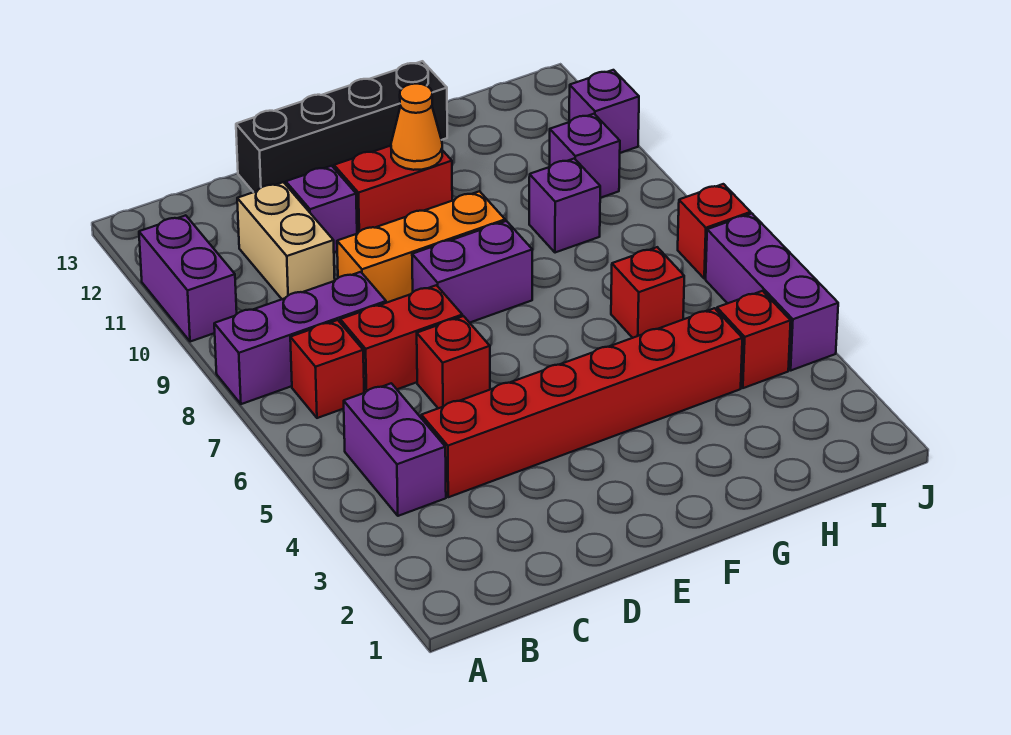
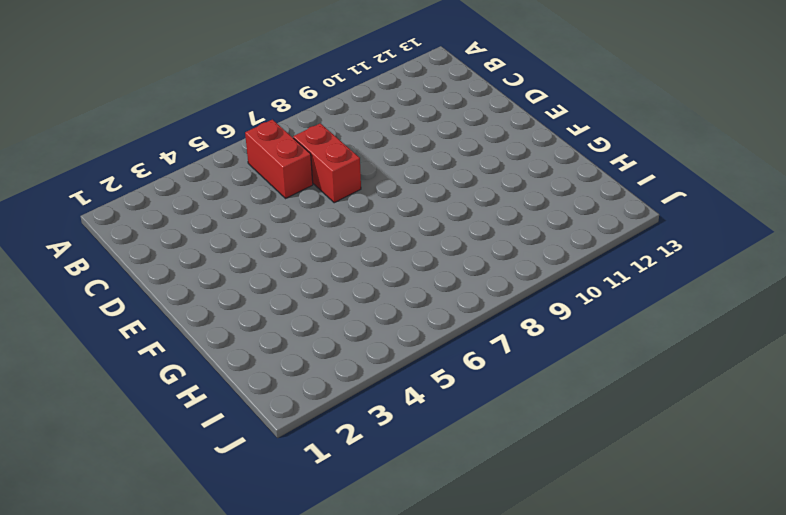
red 1x2 brick [245,120,313,198] -> red 1x2 brick moved to [334,146,452,234]
none -> purple 1x3 brick [214,272,386,404]
none -> purple 1x2 brick [139,215,237,342]
none -> purple 1x2 brick [344,383,446,516]

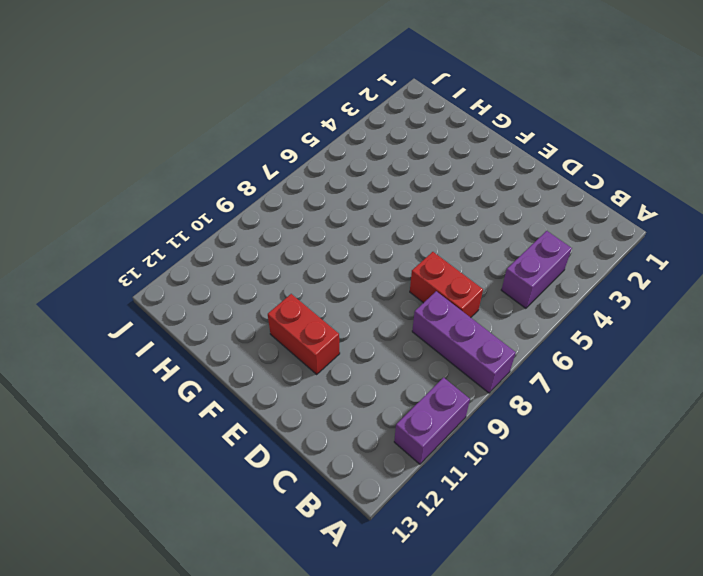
none -> red 1x1 brick [290,320,364,418]
none -> red 1x6 brick [421,308,742,497]
none -> tan 1x2 brick [237,182,335,299]

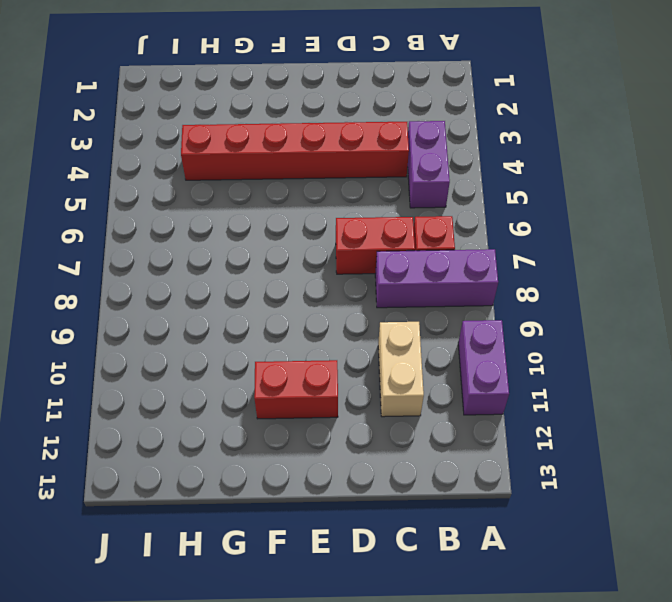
none -> red 1x1 brick [417,316,490,408]
none -> orange 1x3 brick [337,191,505,303]
none -> purple 1x1 brick [286,166,357,252]

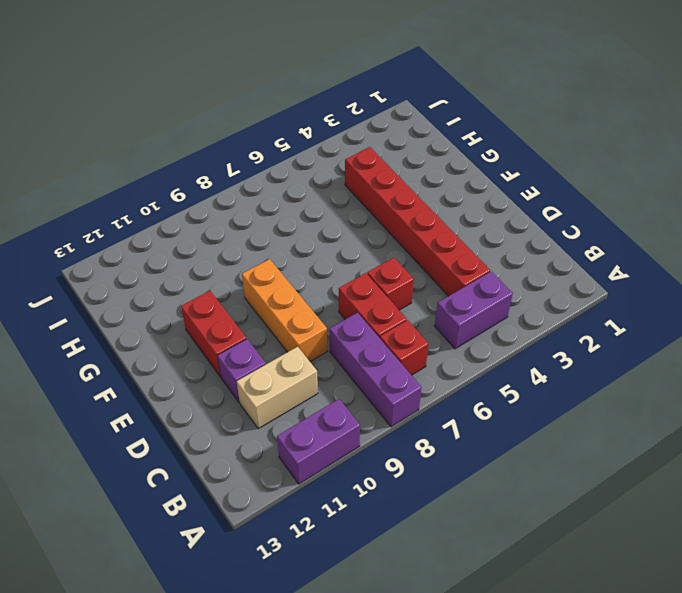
none -> black 1x4 brick [236,61,447,192]
none -> purple 1x2 brick [412,221,532,323]
none -> red 1x1 brick [611,247,684,338]

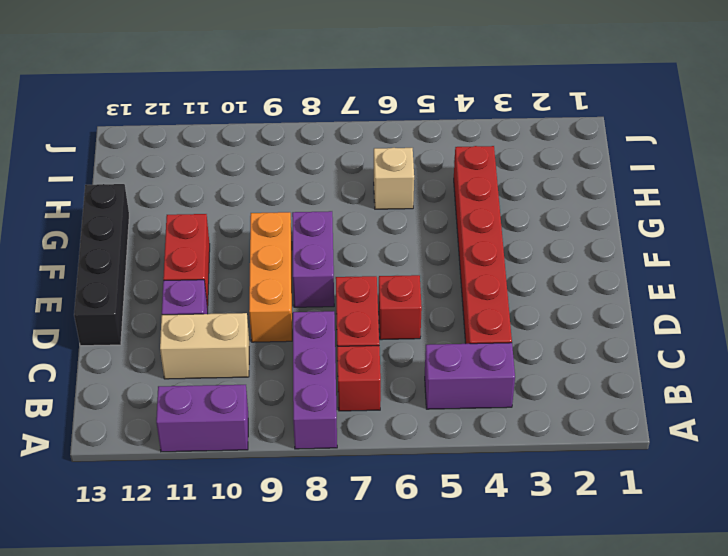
tan 1x1 brick [374,148,414,209] -> red 1x1 brick [611,247,684,338]
none -> purple 1x1 brick [529,158,600,253]
none -> red 1x1 brick [717,291,791,388]
none -> purple 1x1 brick [550,114,620,198]

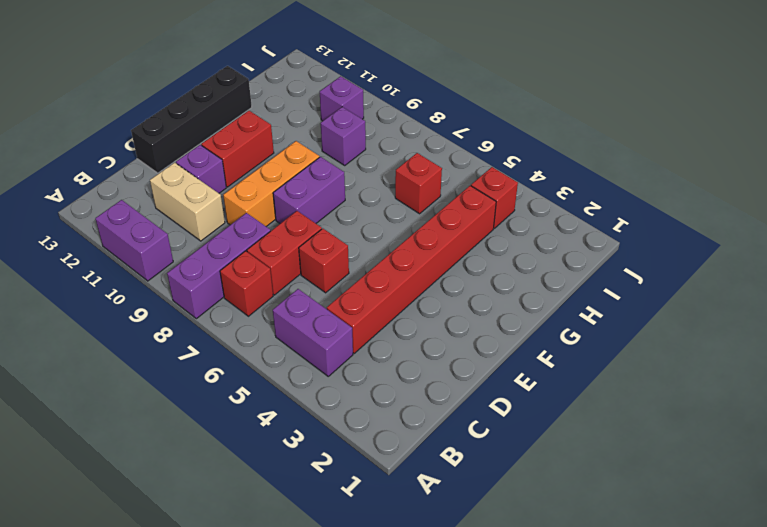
none -> purple 1x3 brick [706,214,838,370]
none -> red 1x1 brick [678,184,751,279]
none -> purple 1x1 brick [569,70,639,153]

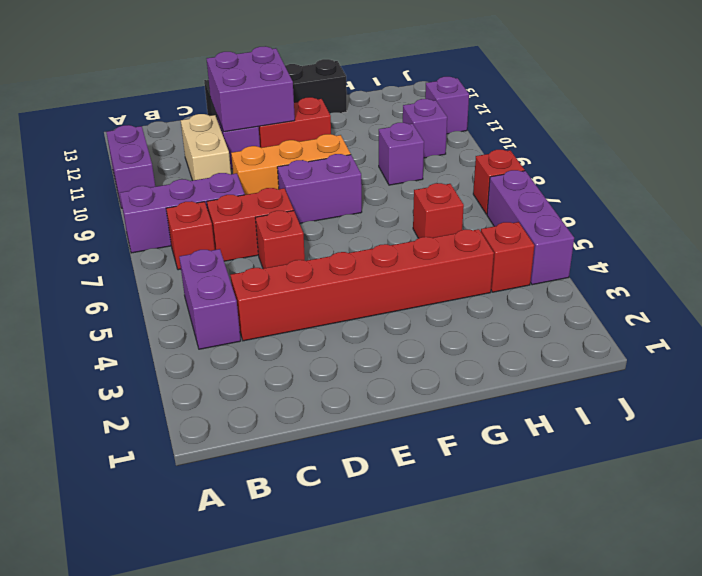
purple 2x2 brick [207,46,295,132] -> none
none -> orange 1x1 cone [391,84,442,170]

